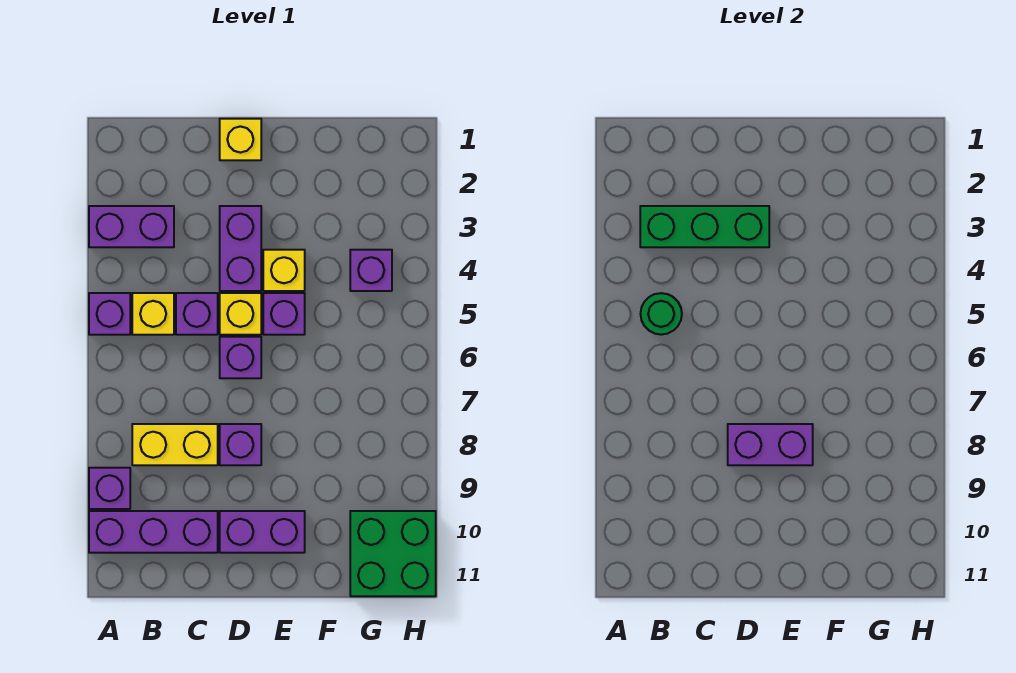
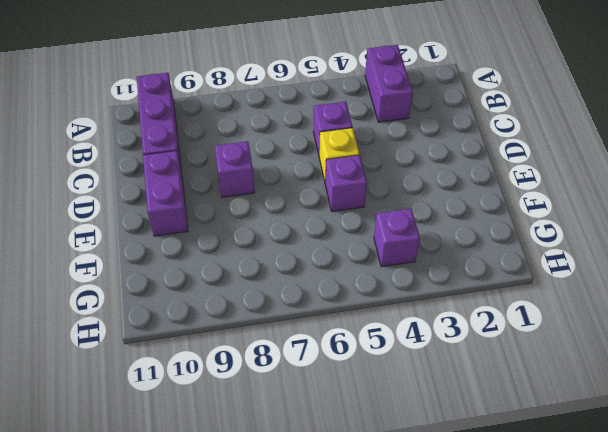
none -> purple 1x1 brick [89,293,130,335]
none -> purple 1x1 brick [89,468,130,509]
none -> yellow 1x1 brick [132,293,174,335]

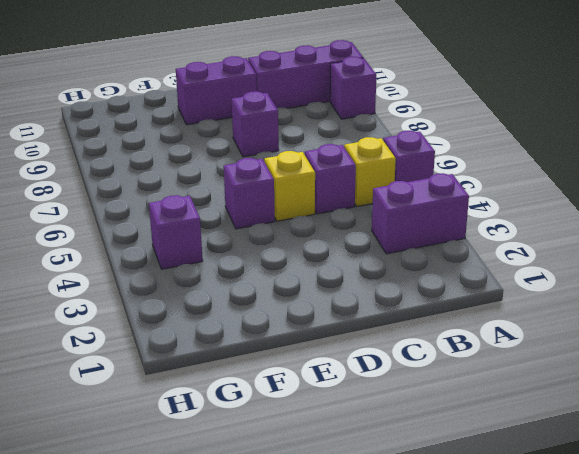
none -> yellow 1x2 brick [132,424,218,465]
none -> yellow 1x1 brick [220,119,261,160]
none -> purple 1x2 brick [220,206,261,291]

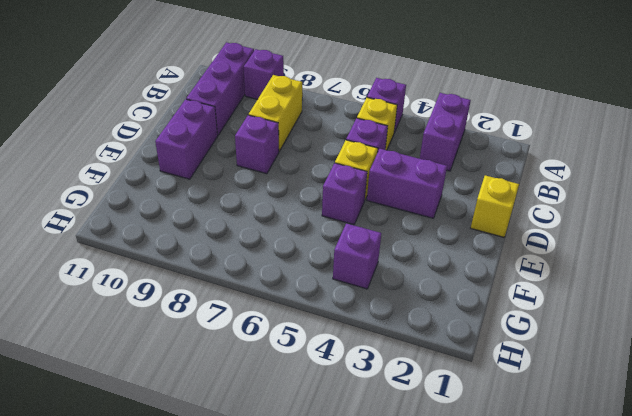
none -> purple 1x1 brick [220,337,261,378]
none -> yellow 1x1 brick [263,250,305,291]
none -> green 2x2 brick [350,511,436,596]

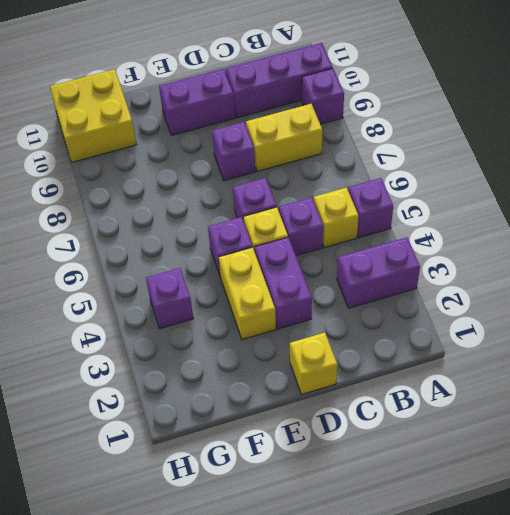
yellow 1x2 brick [219,247,276,340] -> yellow 1x1 brick [263,250,305,291]
yellow 2x2 brick [50,69,136,162] -> green 2x2 brick [350,511,436,596]
none -> green 1x3 brick [640,206,769,247]
none -> green 1x1 round brick [641,293,682,335]
none -> purple 1x2 brick [728,424,813,465]

